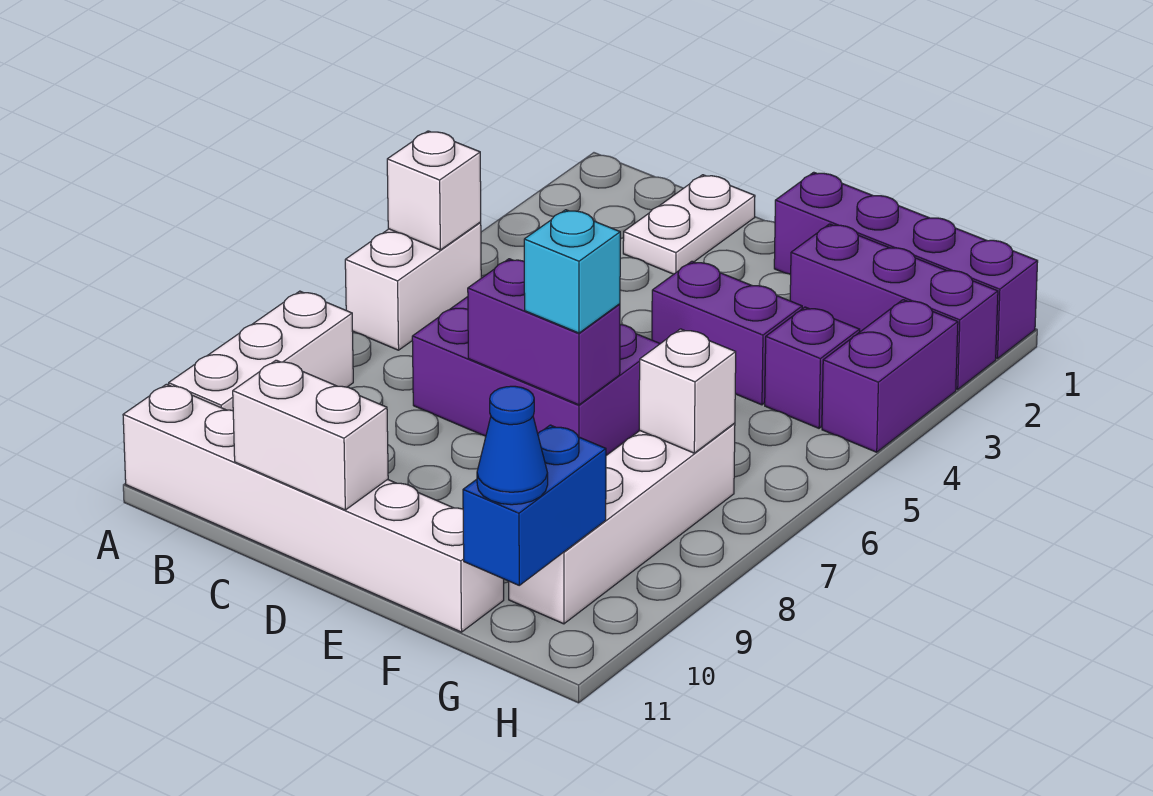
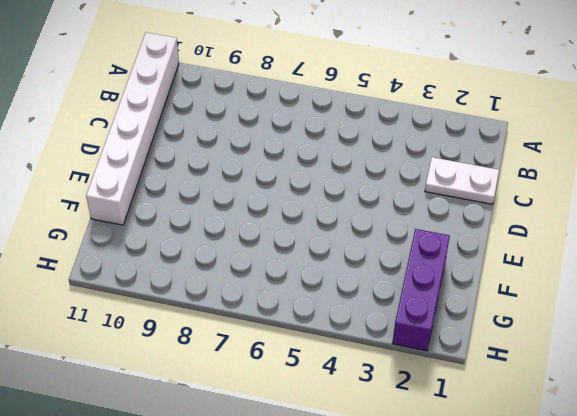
none -> white 1x2 brick [345,223,481,350]
none -> white 1x3 brick [169,291,353,411]
none -> purple 2x3 brick [412,297,660,455]

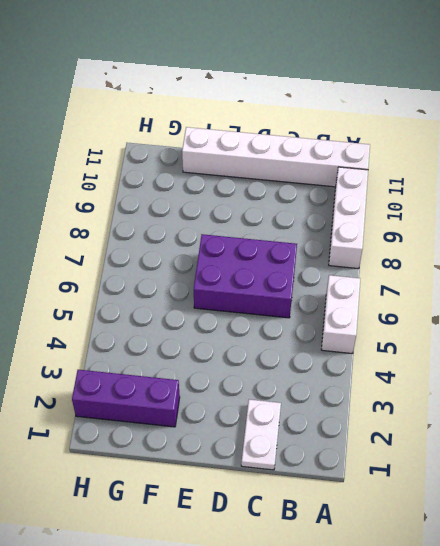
none -> purple 1x4 brick [774,172,1038,359]
none -> purple 1x2 brick [652,261,802,405]
none -> purple 1x1 brick [765,307,860,428]

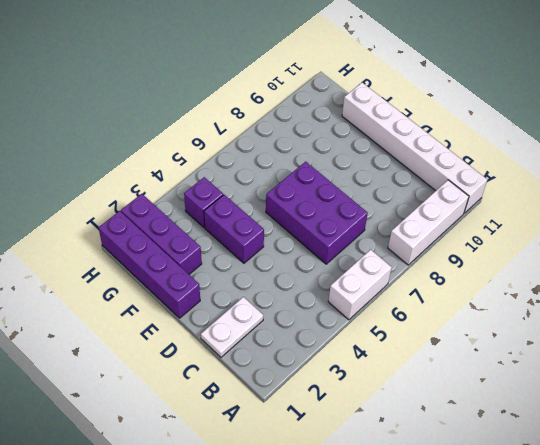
none -> white 1x4 brick [509,423,735,624]
none -> purple 1x2 brick [822,300,958,452]
none -> white 1x1 brick [387,131,481,250]

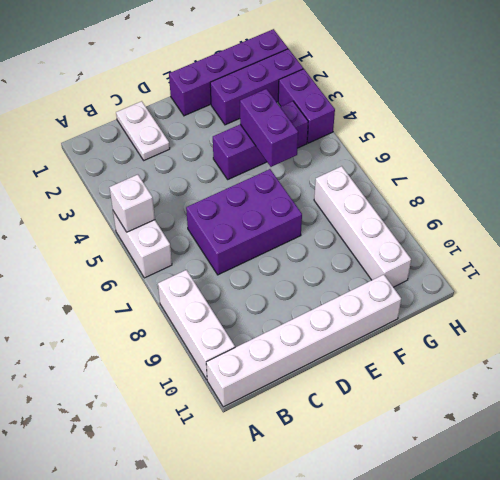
purple 1x2 brick [240,89,298,167] -> purple 1x2 brick turned to [468,259,620,405]
none -> white 1x2 brick [233,360,388,510]
none -> white 1x1 brick [639,329,736,453]
none -> blue 1x2 brick [463,425,606,585]

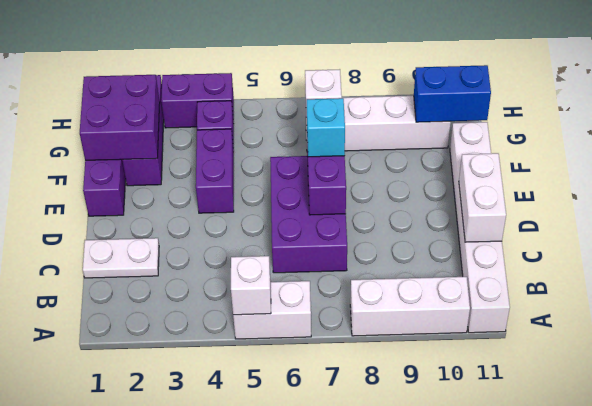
purple 2x2 brick [80,75,160,160] -> none
none -> blue 1x1 cone [477,386,548,505]

